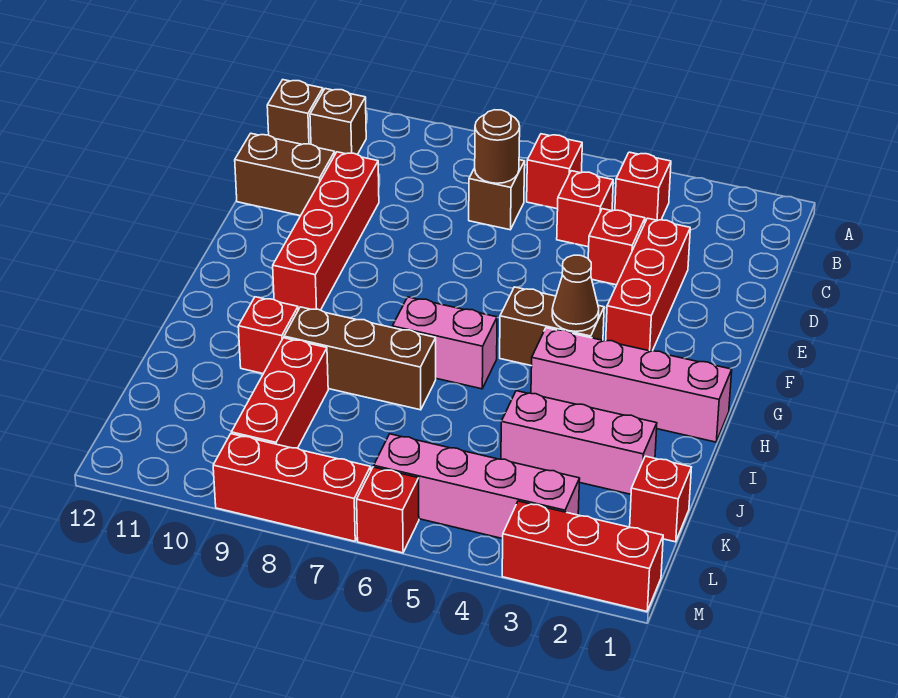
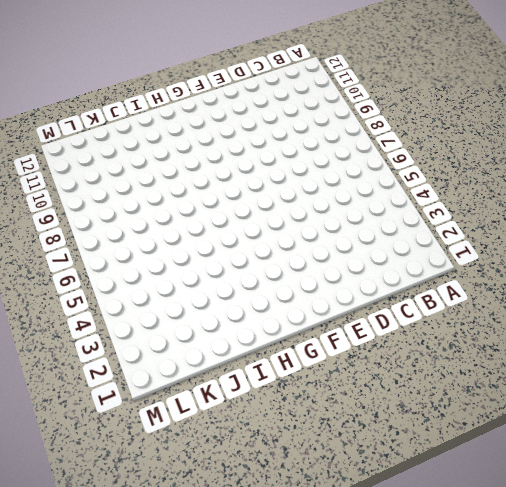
none -> red 1x1 brick [615,152,671,222]
none -> red 1x1 brick [527,134,582,209]
none -> brown 1x1 brick [310,89,366,155]

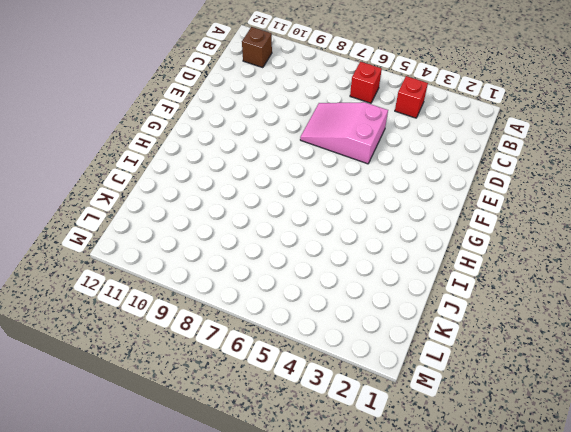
pink 2x3 slope [300,102,388,164] -> none
none -> brown 1x1 brick [267,80,323,144]
none -> red 1x1 brick [557,171,613,247]
none -> brown 1x1 brick [469,160,525,230]

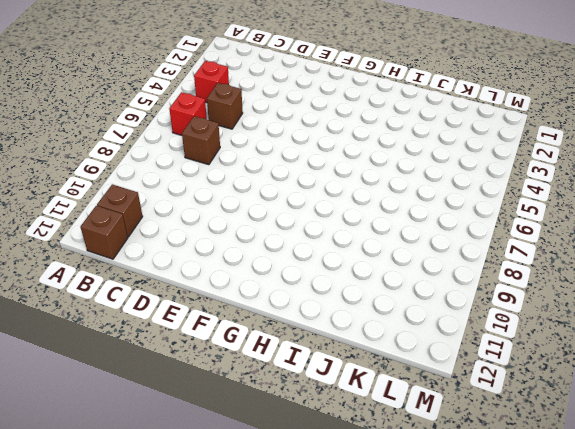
brown 1x1 brick [207,83,243,129] -> red 1x1 brick [557,171,613,247]
none -> red 1x3 brick [606,218,690,351]
none -> red 1x1 brick [588,209,645,285]
none -> red 1x4 brick [273,152,379,310]

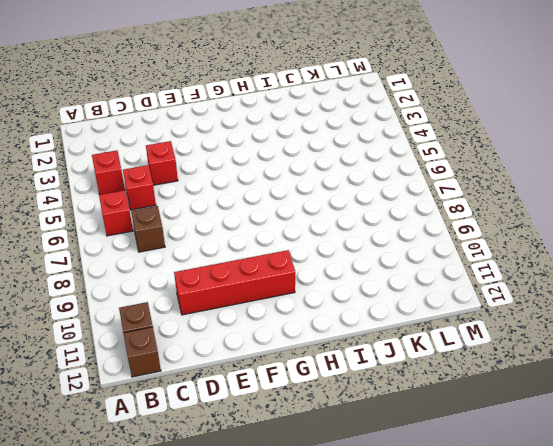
none -> red 1x3 brick [606,218,690,351]
none -> brown 1x2 brick [235,133,335,216]
none -> brown 1x2 brick [500,287,604,366]

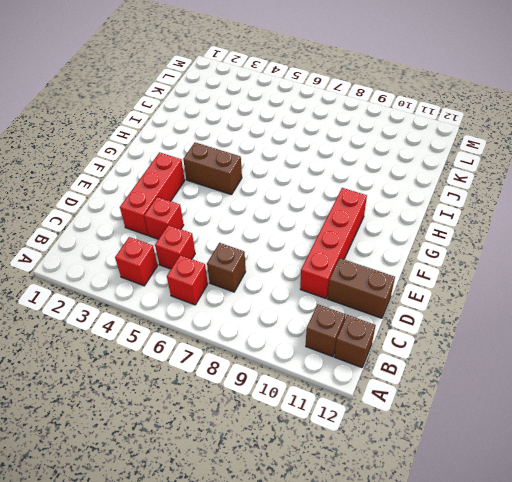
none -> pink 1x4 brick [531,328,732,442]
none -> pink 1x2 brick [392,297,497,389]
none -> brown 1x3 brick [284,307,436,410]

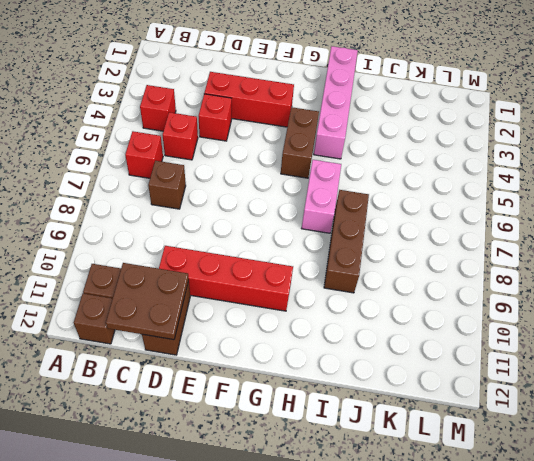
brown 2x2 plate [106,263,189,340] -> none
none -> red 1x1 brick [238,297,298,374]
none -> pink 1x3 brick [501,391,657,494]
none -> red 1x3 brick [231,338,328,448]

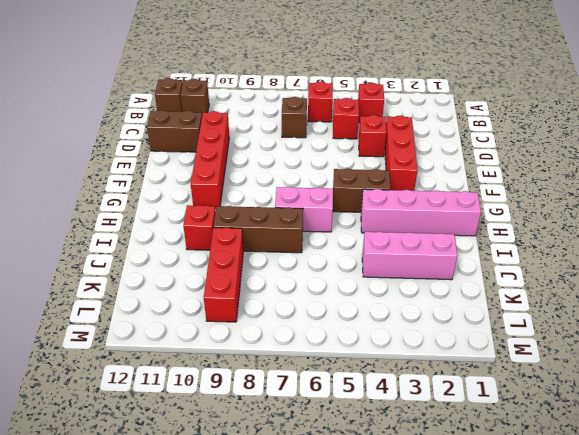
none -> red 1x1 brick [630,456,691,542]
none -> pink 1x4 brick [374,434,580,539]
none -> red 1x3 brick [502,501,663,611]

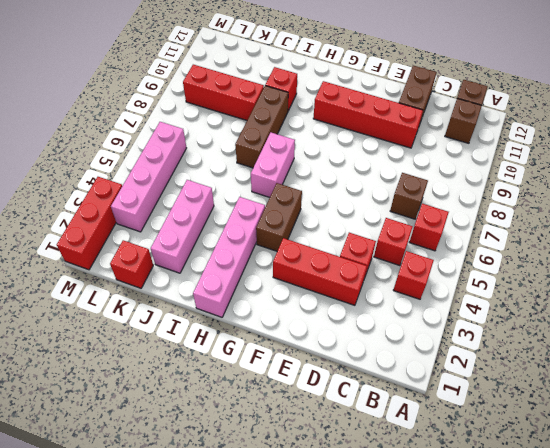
none -> red 1x1 brick [357,467,419,553]
none -> red 1x3 brick [213,434,371,541]
none -> brown 1x1 round brick [475,110,520,183]

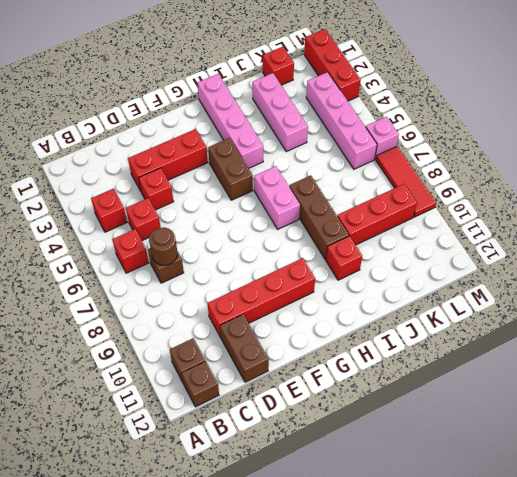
pink 1x1 brick [366,117,399,160] -> red 1x1 brick [357,467,419,553]
red 1x3 tile [376,146,436,217] -> red 1x3 brick [213,434,371,541]
none -> brown 1x1 cone [552,255,599,331]

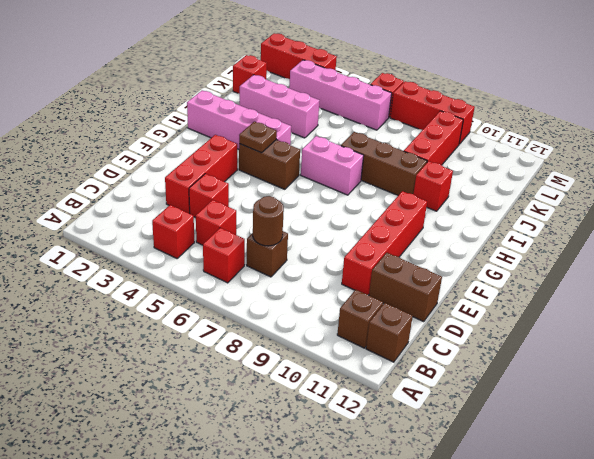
brown 1x1 plate [239,122,277,153] -> brown 1x1 cone [552,255,599,331]

